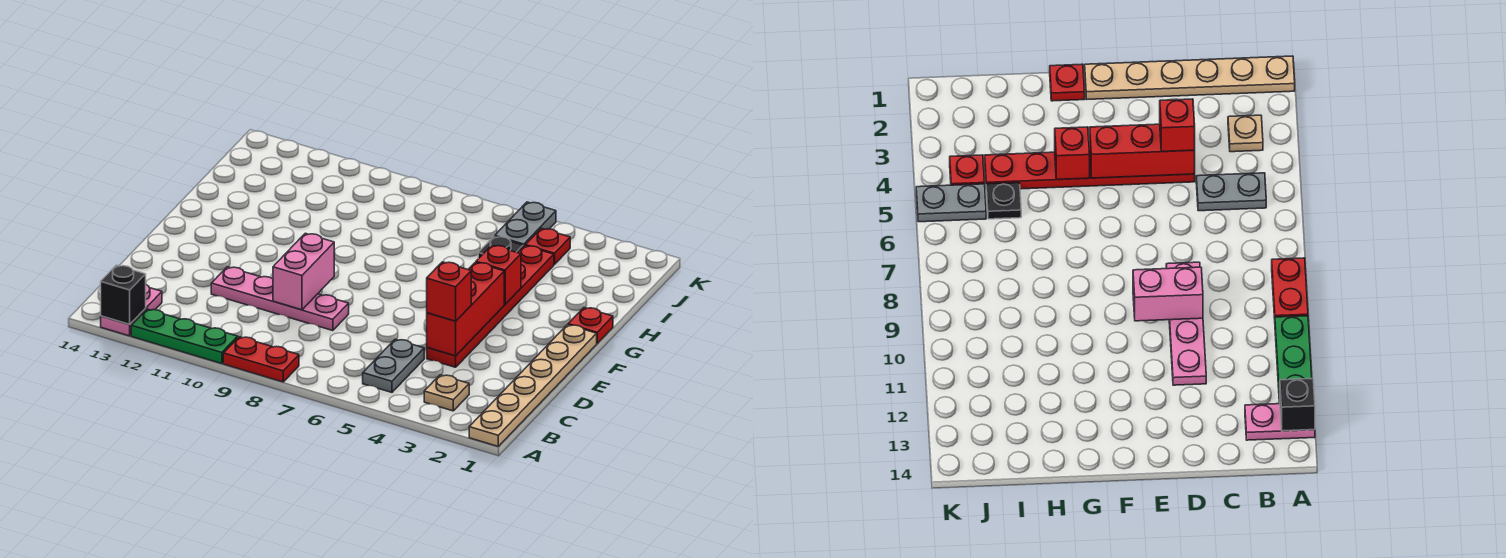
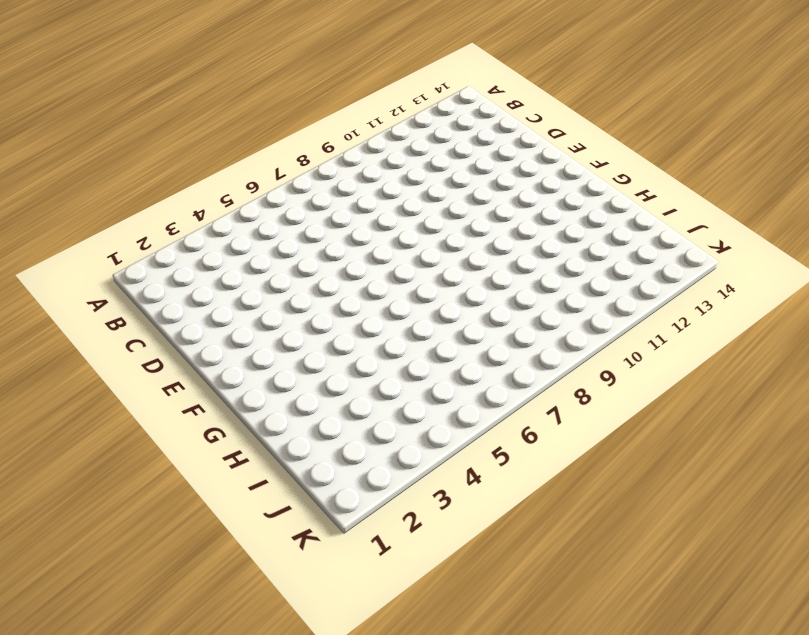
none -> tan 1x6 plate [469,325,597,446]
none -> red 1x2 plate [223,337,299,382]
none -> green 1x3 plate [131,309,238,364]

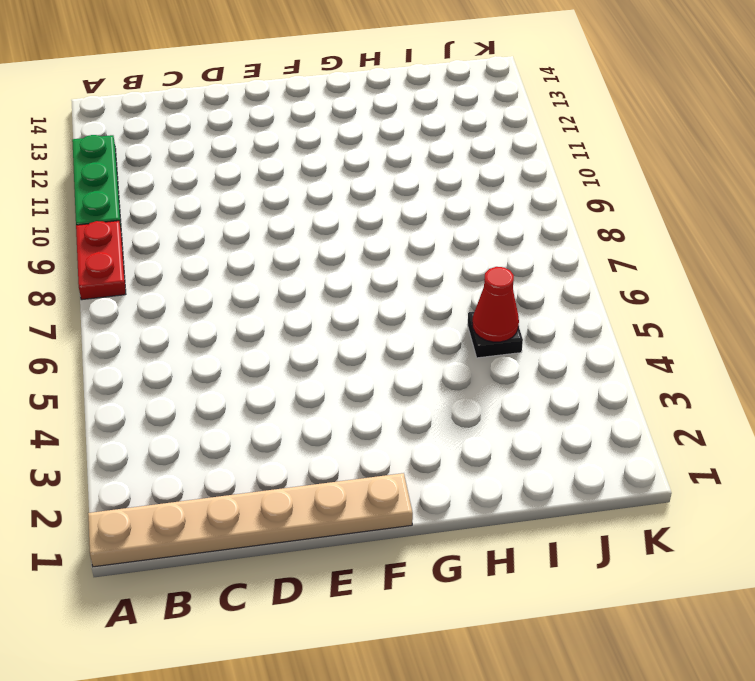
red 1x1 cone [473,267,519,342] -> none
none -> pink 1x2 plate [101,285,162,336]
none -> tan 1x1 plate [424,375,469,411]
none -> grey 1x2 plate [363,339,424,392]

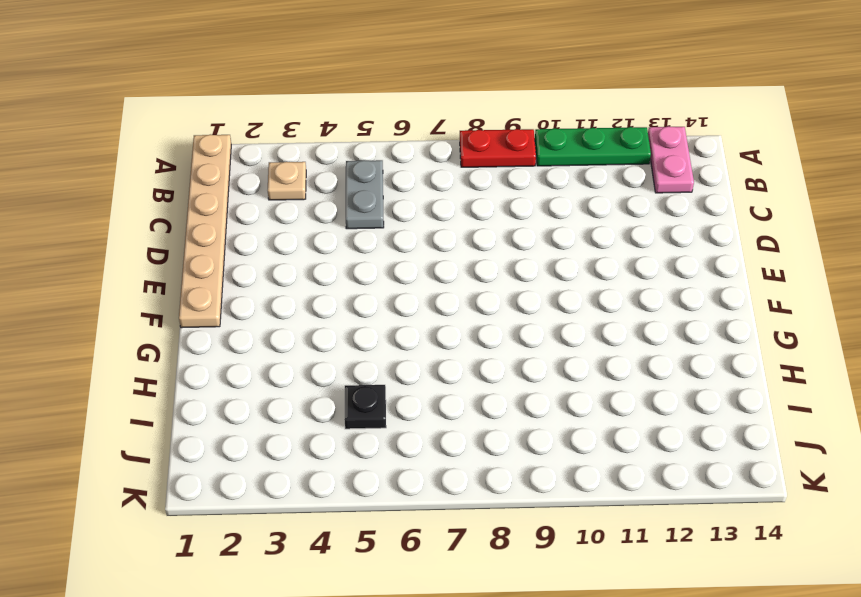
none -> red 1x6 plate [427,246,554,367]
none -> pink 1x4 plate [211,267,349,331]
none -> red 1x1 plate [568,308,613,343]

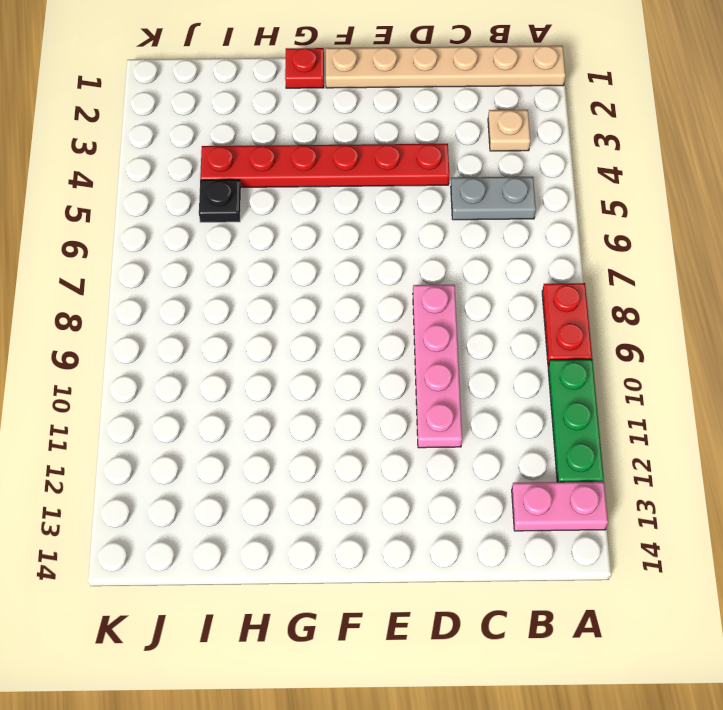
none -> red 1x1 plate [525,228,570,264]
none -> grey 1x2 plate [495,202,556,247]
none -> black 1x1 brick [101,265,146,324]

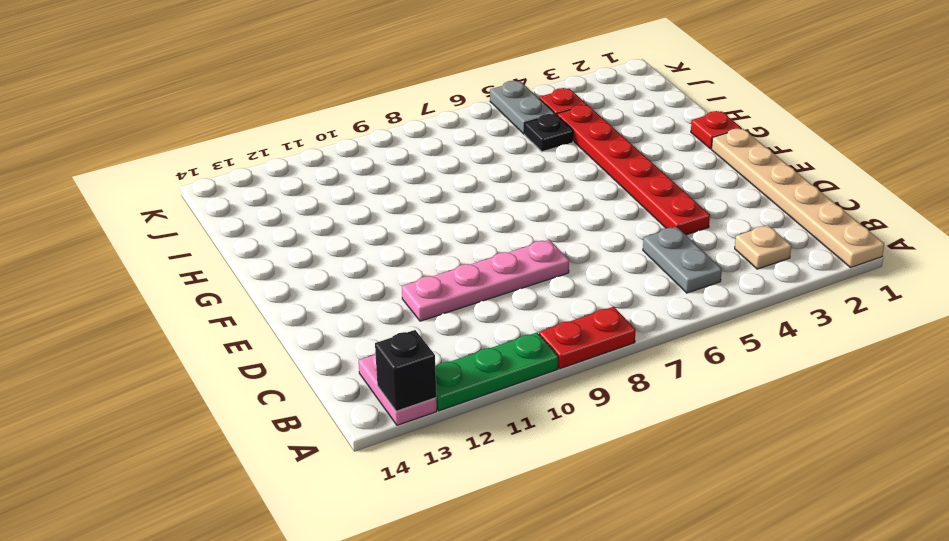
none -> red 1x3 brick [427,262,504,356]
none -> pink 1x2 brick [273,233,334,310]
none -> red 1x1 brick [476,245,521,304]

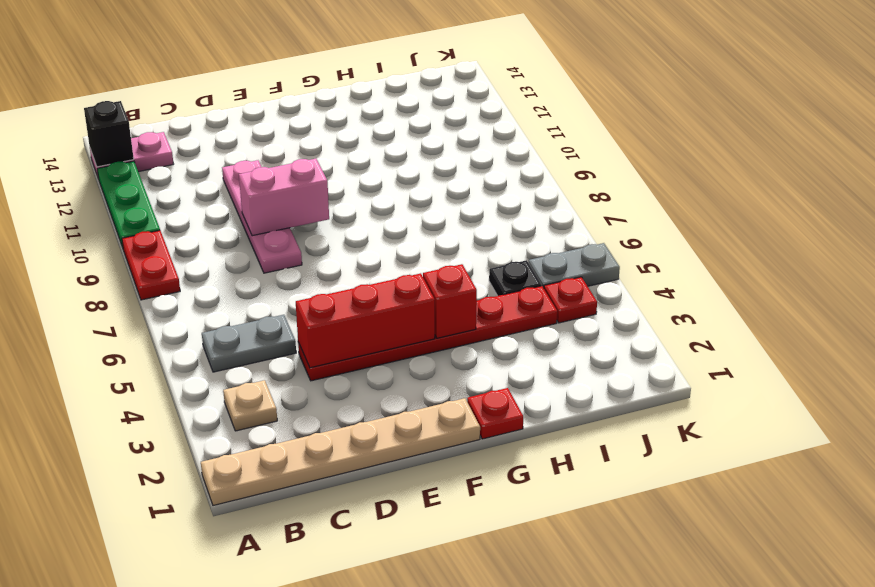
none -> red 1x1 brick [427,262,471,321]

